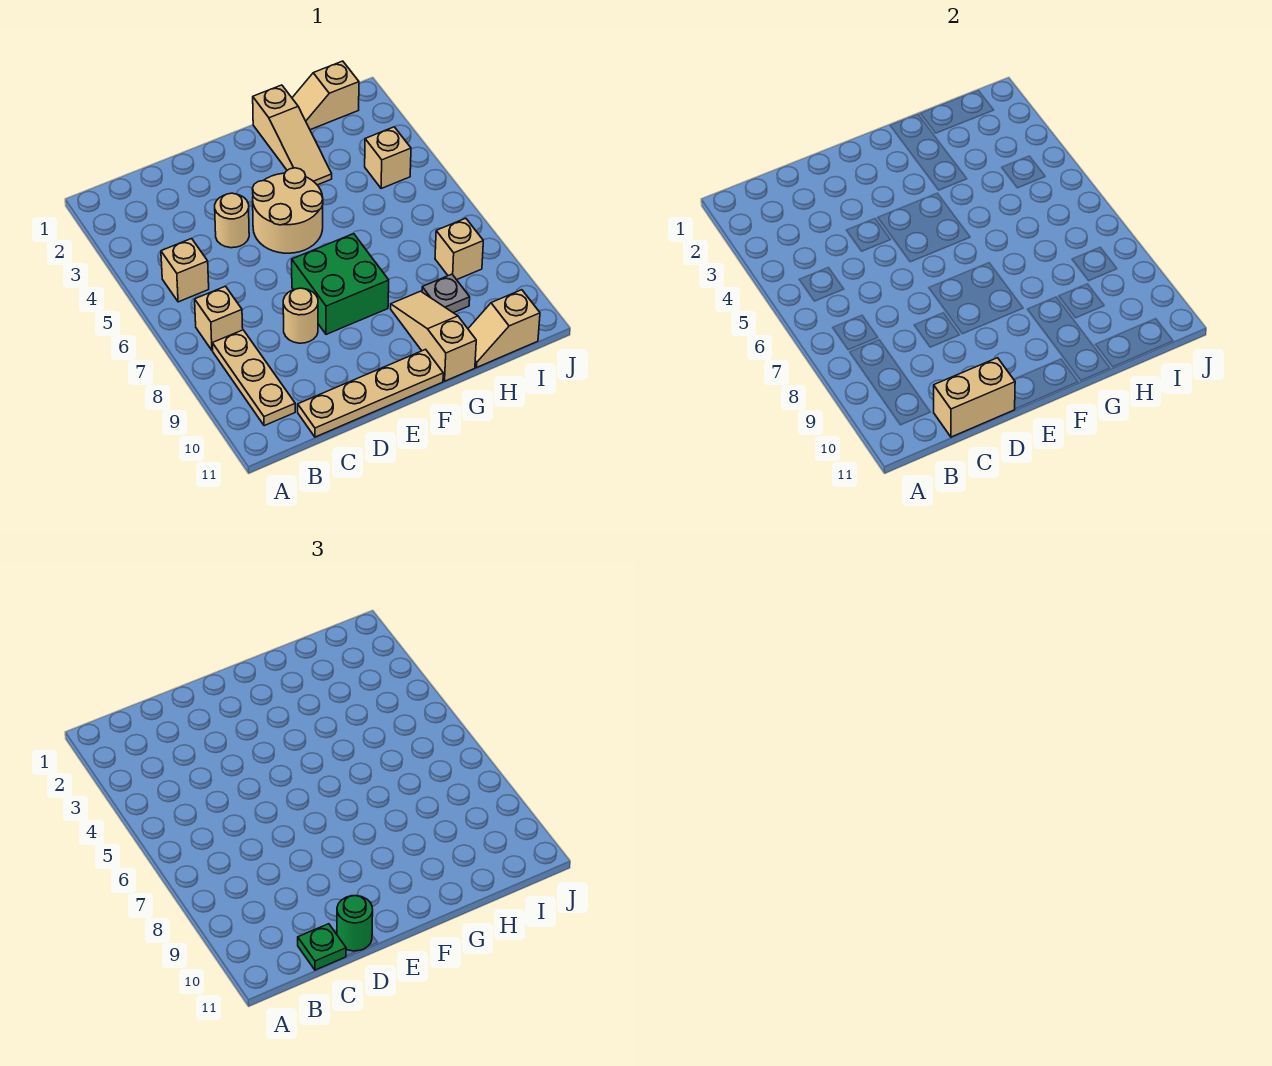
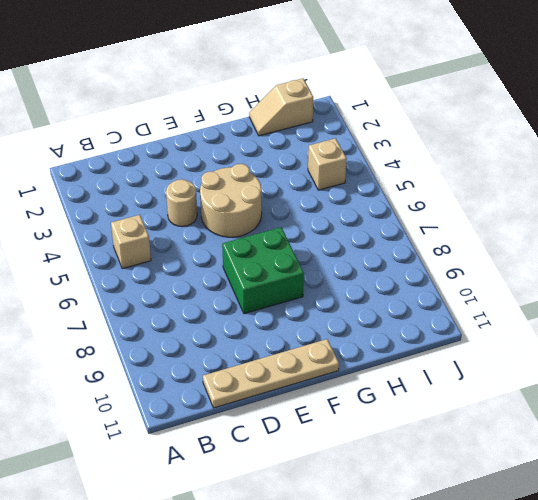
none -> tan 1x1 brick [195,286,243,350]
none -> tan 1x3 plate [212,330,295,426]
none -> tan 1x1 round brick [283,288,318,343]

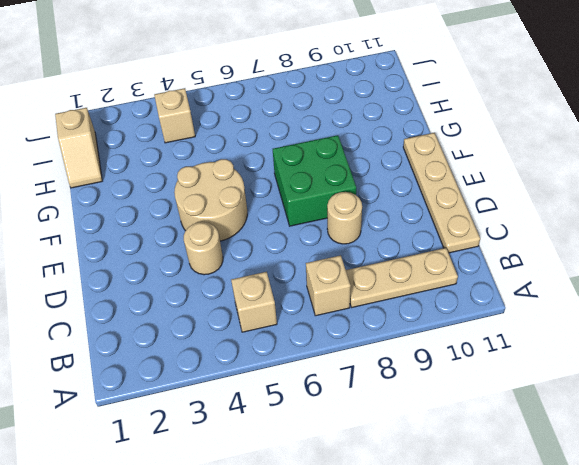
none -> tan 1x3 slope [253,85,332,185]
none -> tan 1x3 slope [391,291,476,381]
none -> grey 1x1 plate [422,274,470,313]

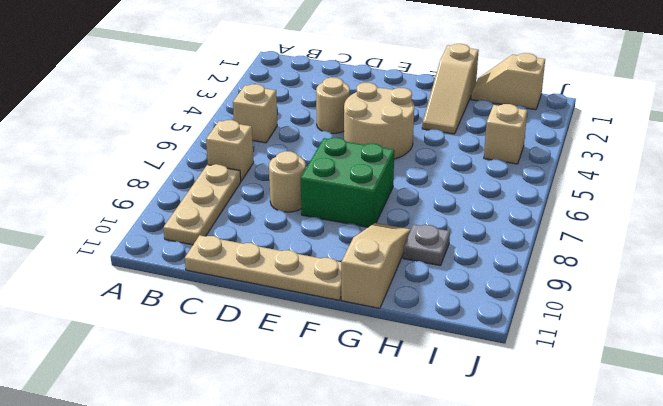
none -> tan 1x2 slope [468,290,540,368]
none -> tan 1x1 brick [435,218,483,280]
none -> tan 1x2 brick [934,358,1015,437]

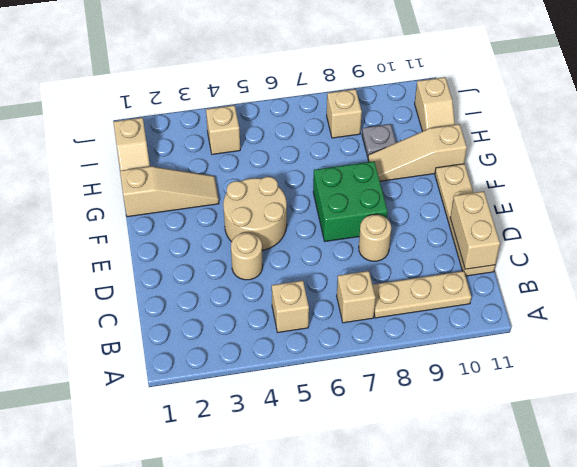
none -> green 1x1 plate [298,924,346,970]
none -> green 1x1 round brick [337,896,373,951]

